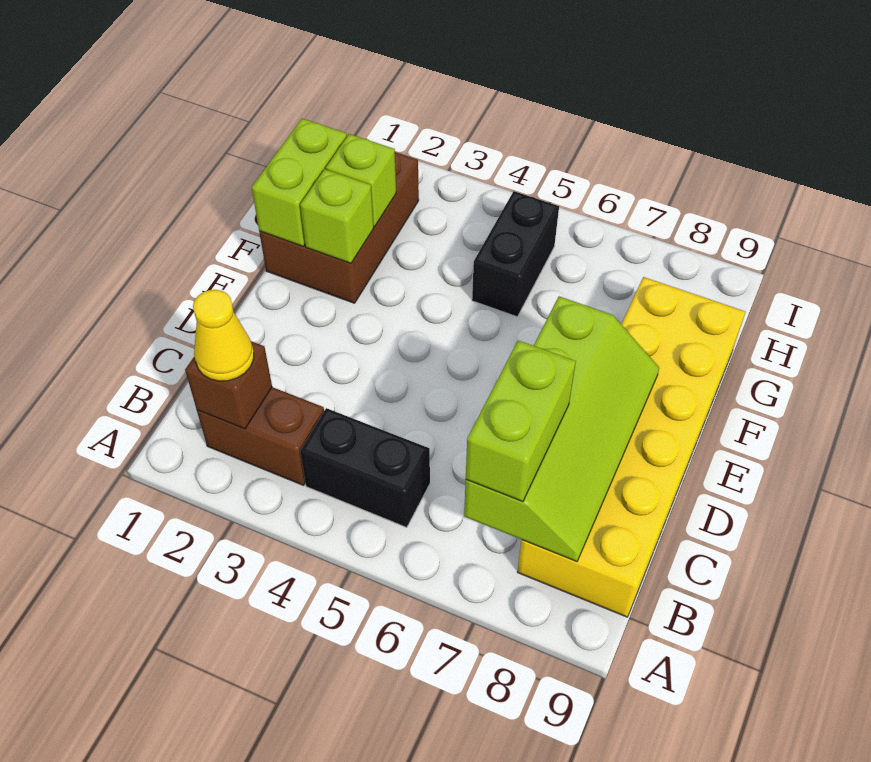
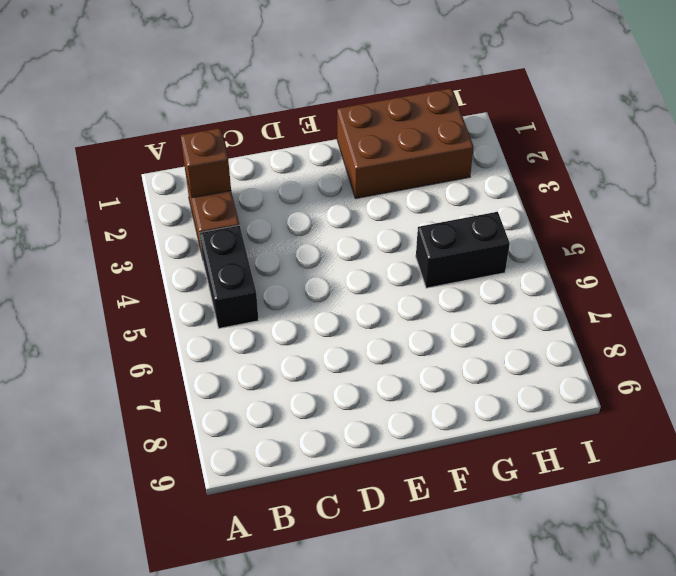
none -> yellow 2x6 brick [518,277,745,617]
none -> lime 2x4 slope [464,296,659,562]
none -> lime 1x2 brick [252,119,347,246]

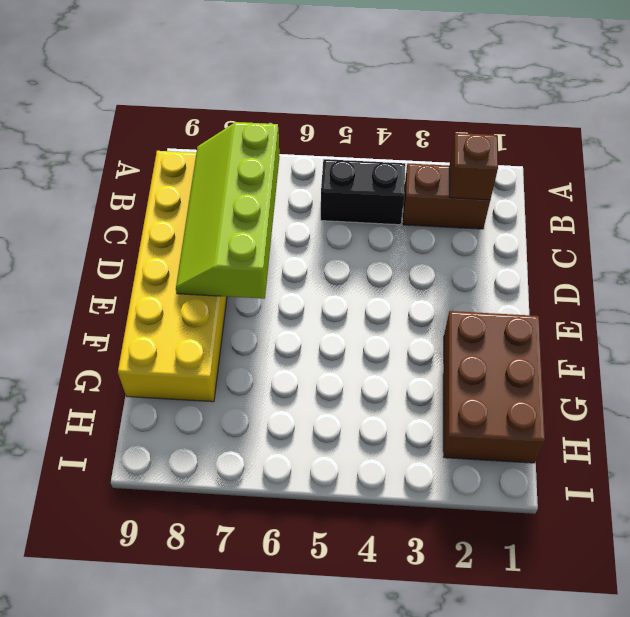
none -> black 1x2 brick [472,191,559,317]
none -> lime 1x2 brick [252,119,347,246]
none -> lime 1x1 brick [300,169,374,263]

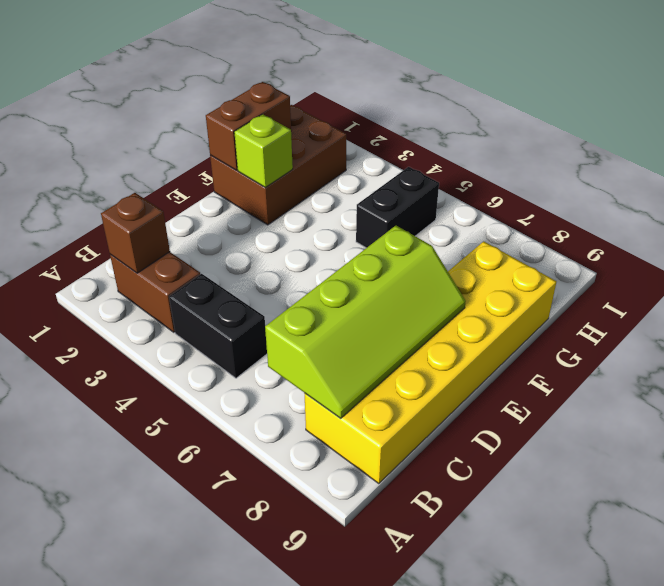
brown 1x2 brick [206,82,291,170] -> lime 1x2 brick [252,119,347,246]
none -> lime 1x1 brick [326,134,396,226]
none -> yellow 1x1 cone [193,290,254,381]
none -> lime 1x2 brick [466,340,576,501]

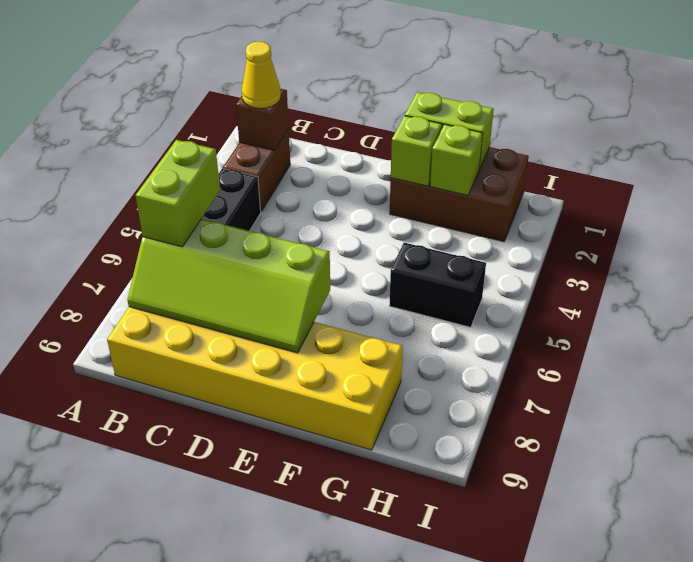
lime 1x2 brick [136,140,220,247] -> lime 1x2 brick turned to [466,340,576,501]

